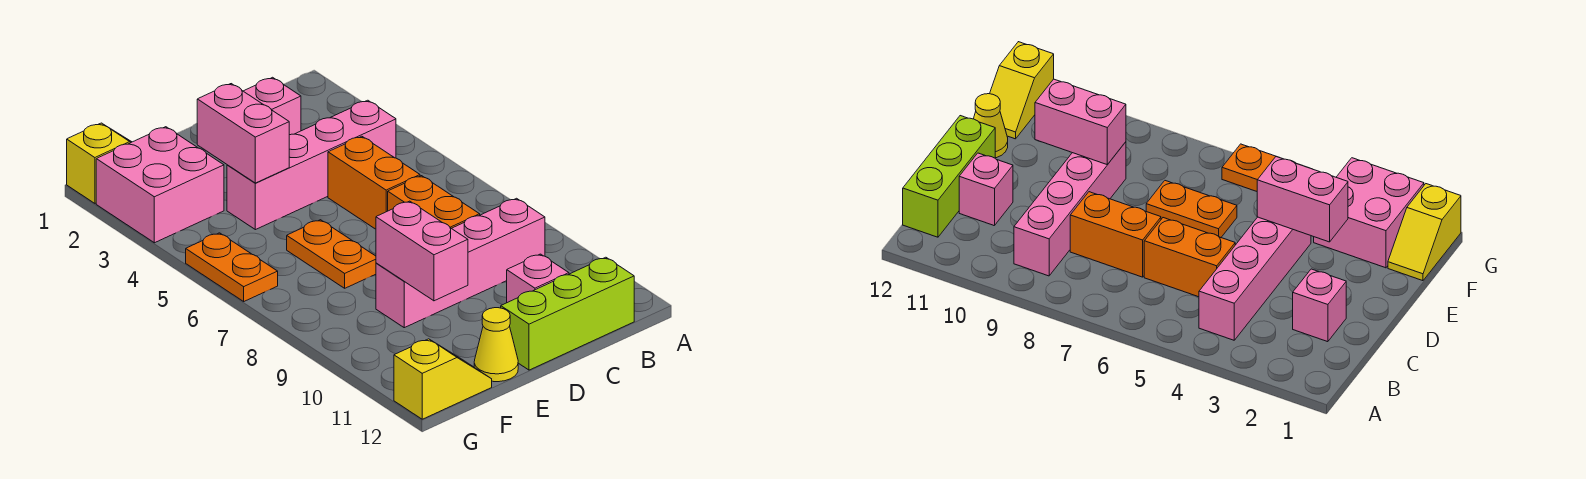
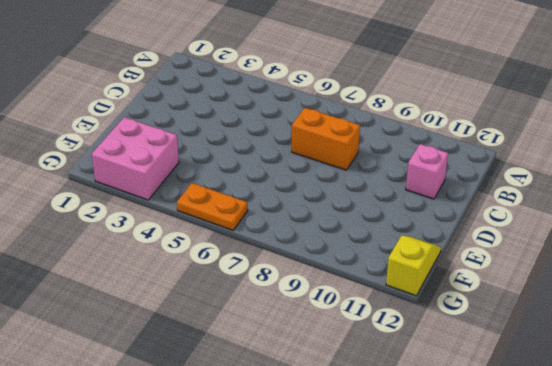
none -> pink 1x4 brick [227,100,396,230]
none -> pink 1x4 brick [376,198,545,328]
none -> lime 1x3 brick [501,257,634,370]

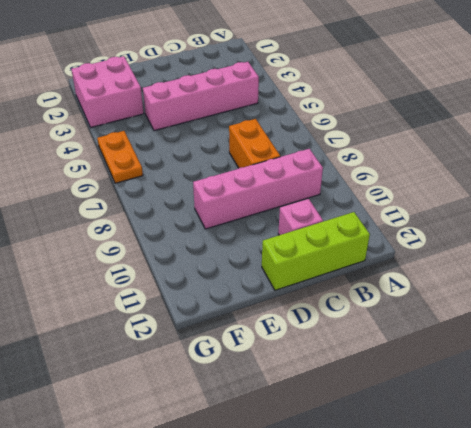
none -> pink 1x1 brick [244,77,301,135]
none -> orange 1x2 brick [328,136,420,229]
none -> orange 1x2 plate [287,220,376,288]

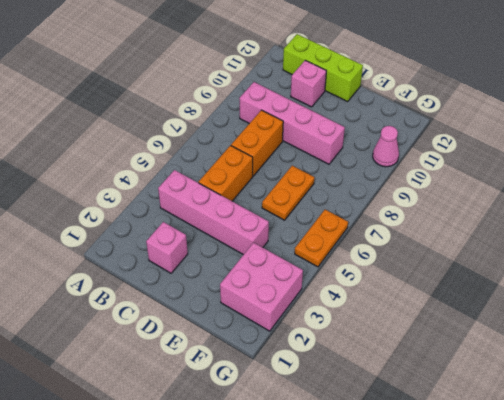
pink 1x1 cone [373,126,399,167] -> none
none -> yellow 1x1 cone [474,308,518,382]
none -> yellow 1x2 slope [67,123,131,203]
none -> yellow 1x2 slope [394,339,492,419]

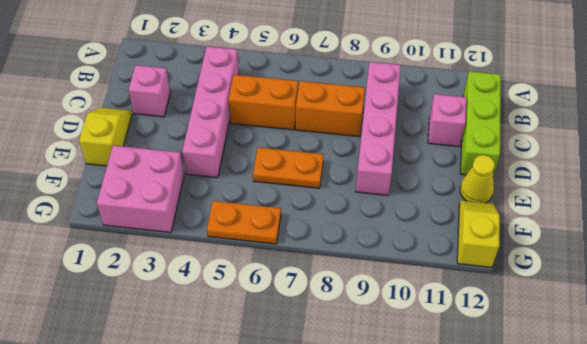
yellow 1x2 slope [79,108,132,166] -> yellow 1x2 slope moved to [67,123,131,203]
none -> pink 1x2 brick [197,84,289,183]
none -> pink 1x2 brick [376,201,468,301]

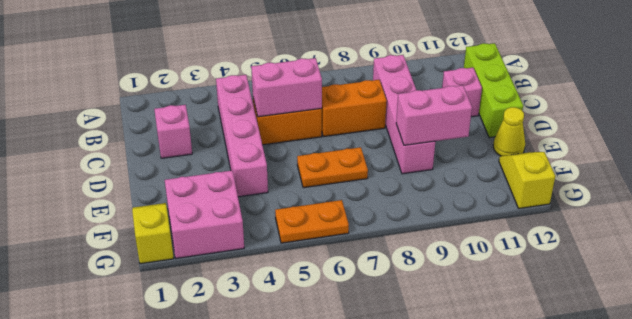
pink 1x2 brick [251,58,322,117] -> pink 1x2 brick moved to [197,84,289,183]

